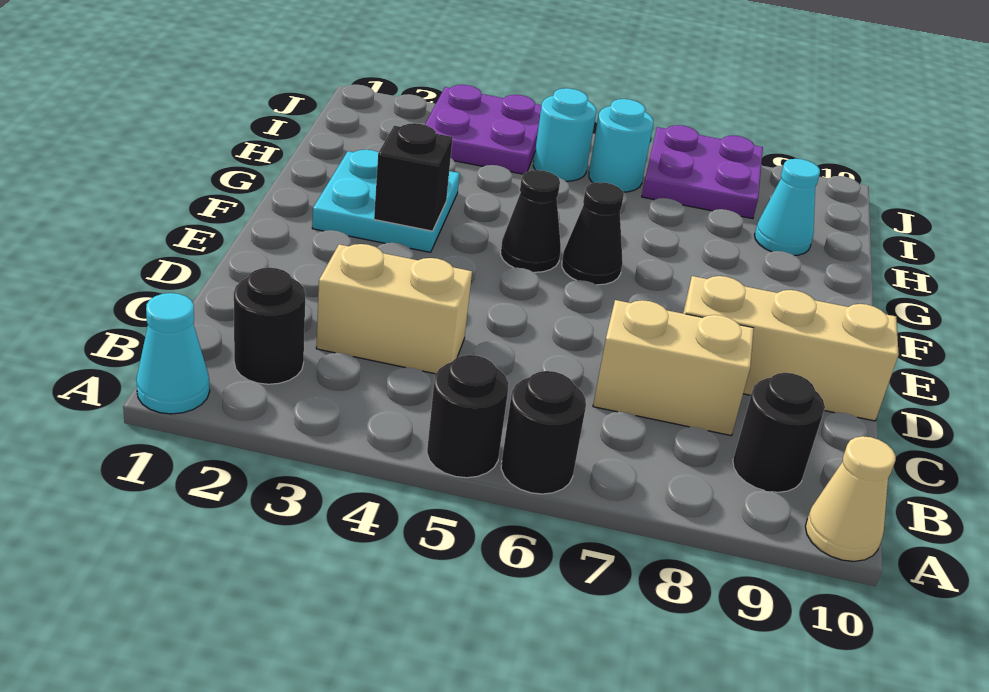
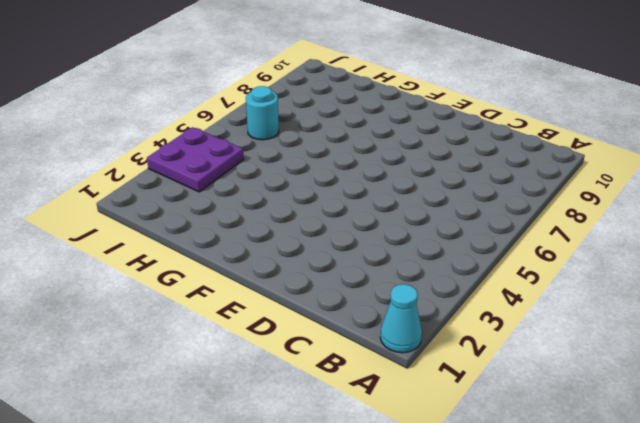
none -> black 1x1 round brick [427,355,509,478]
none -> black 1x1 round brick [501,371,586,494]
none -> tan 1x1 cone [805,436,896,561]

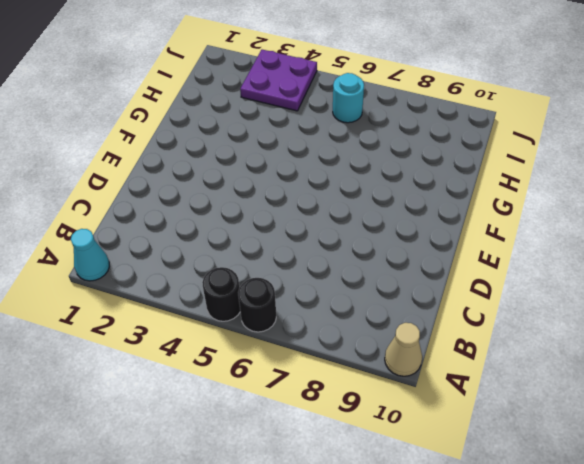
none -> black 1x1 round brick [234,268,306,384]
none -> black 1x1 round brick [733,373,825,492]
none -> tan 1x2 brick [316,244,472,374]

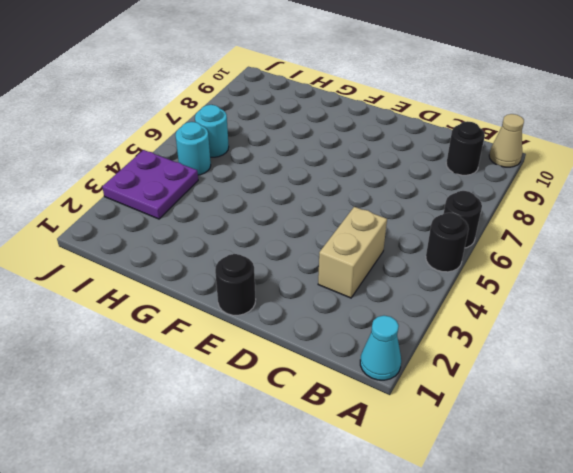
black 1x1 round brick [215,254,256,315] -> black 1x1 round brick moved to [234,268,306,384]
none -> tan 1x2 brick [593,300,754,436]
none -> tan 1x3 brick [683,276,899,421]
none -> cyan 2x2 plate [312,150,460,252]

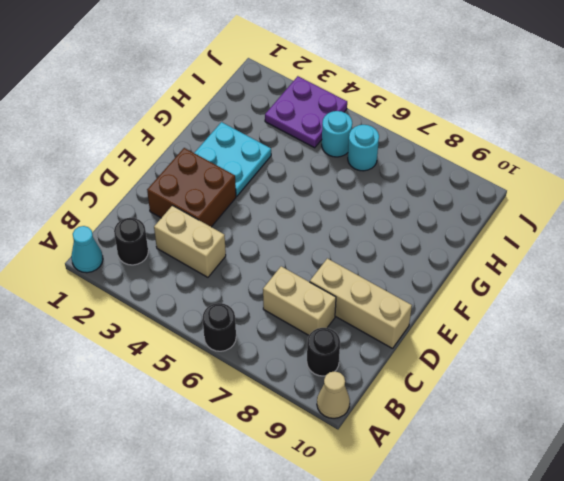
brown 2x2 brick [147,148,236,227] -> none
none -> black 1x1 round brick [427,355,509,478]
none -> black 1x1 cone [501,170,561,272]
none -> black 1x1 cone [562,182,624,285]

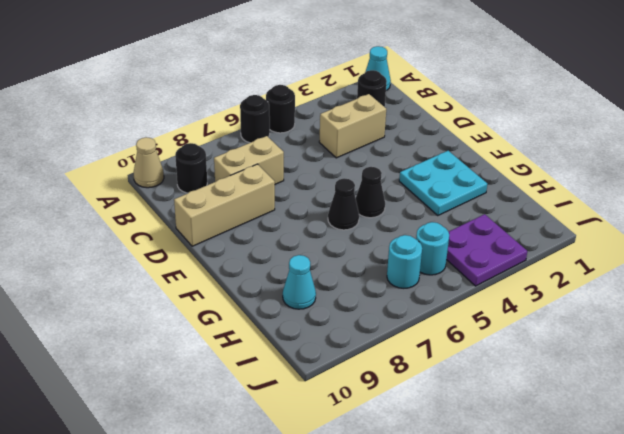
none -> purple 2x2 plate [642,125,763,219]
none -> black 1x1 brick [374,123,453,231]

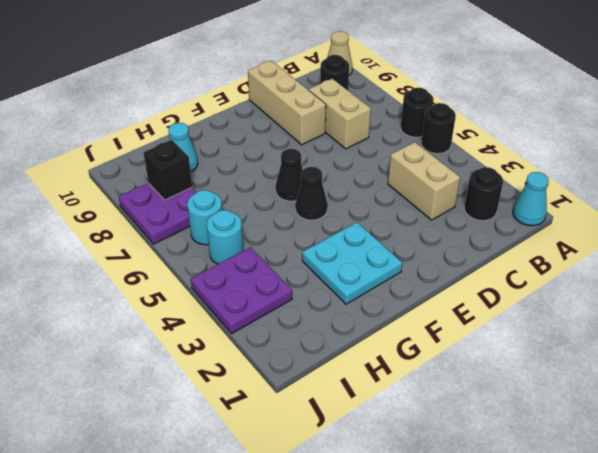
black 1x1 brick [143,140,192,200] -> black 1x1 brick moved to [374,123,453,231]

